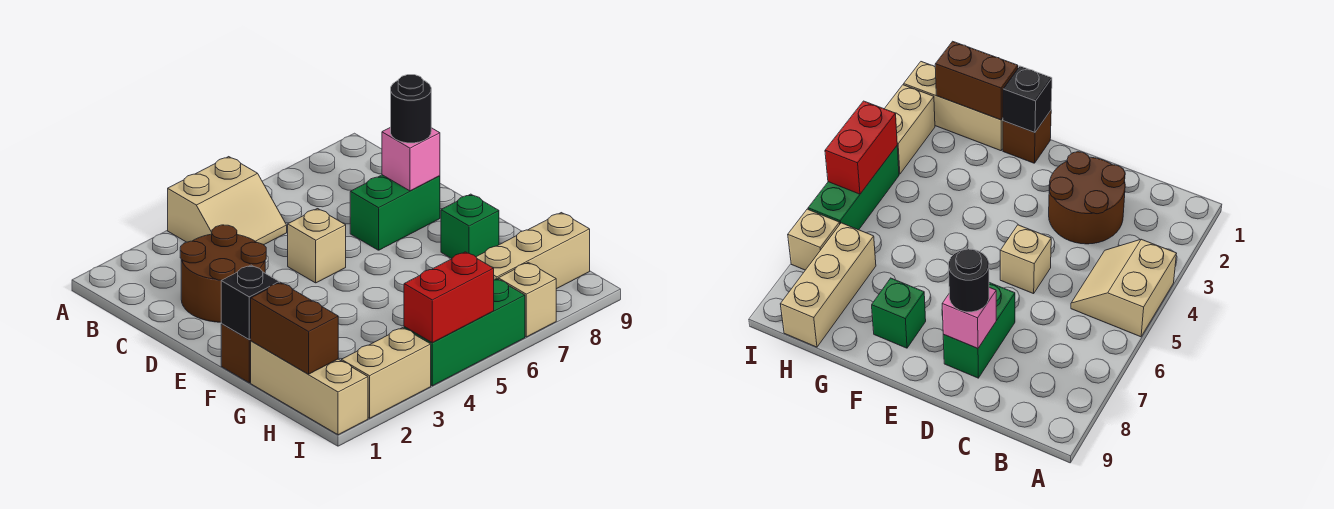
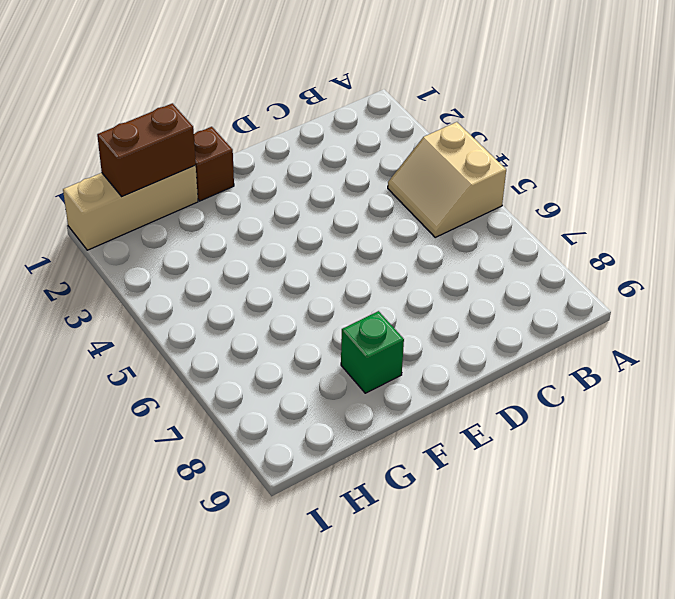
none -> brown 2x2 round brick [180,225,266,322]
none -> tan 1x1 brick [288,209,346,283]
none -> green 1x2 brick [350,175,440,250]

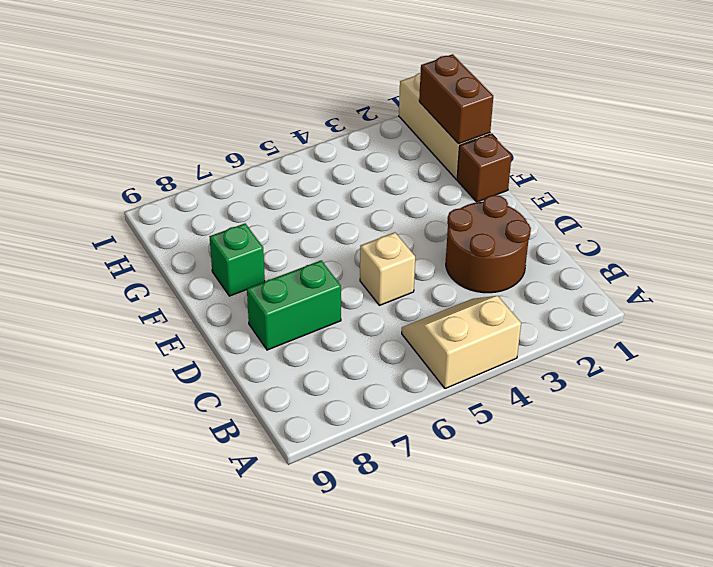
none -> tan 1x3 brick [476,213,590,289]
none -> tan 1x2 brick [341,328,431,418]
none -> green 1x3 brick [404,279,525,386]

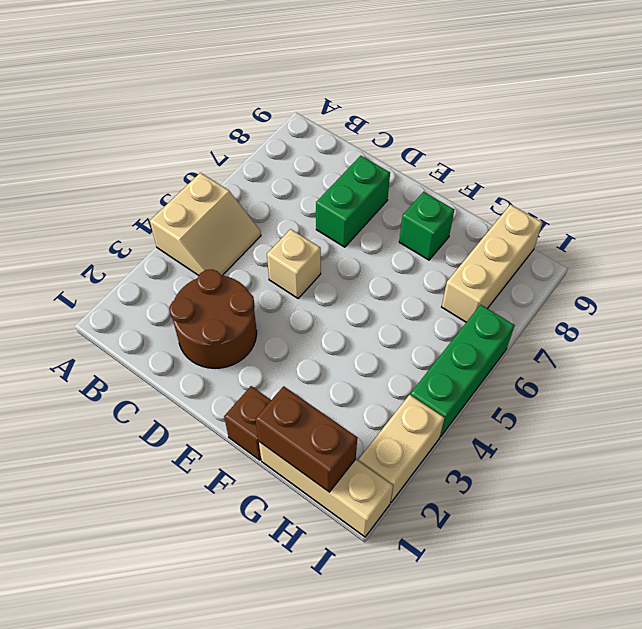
none -> tan 1x1 brick [498,262,556,337]
none -> pink 1x1 brick [382,127,440,191]
none -> black 1x1 brick [221,265,279,340]

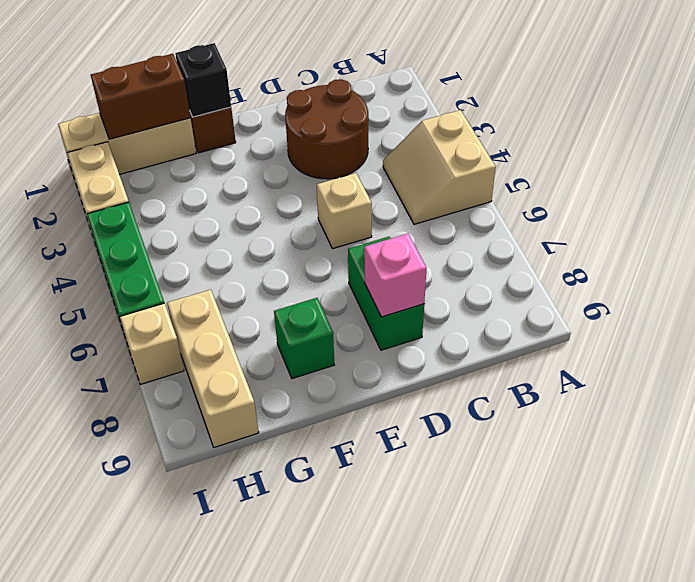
none -> red 1x2 brick [404,252,494,343]
none -> black 1x1 round brick [391,75,431,143]

